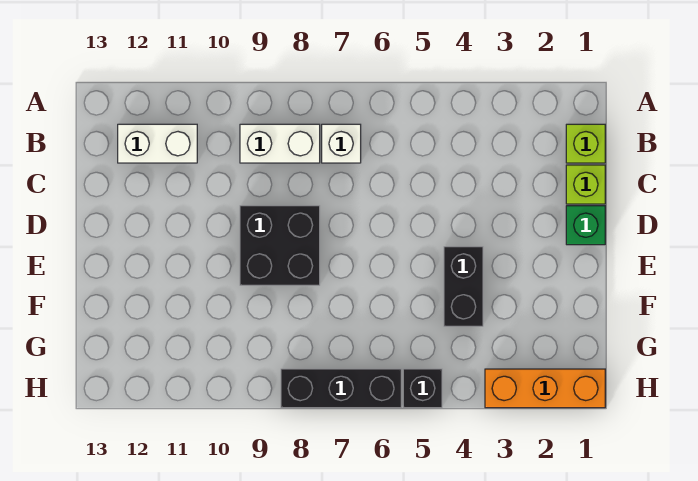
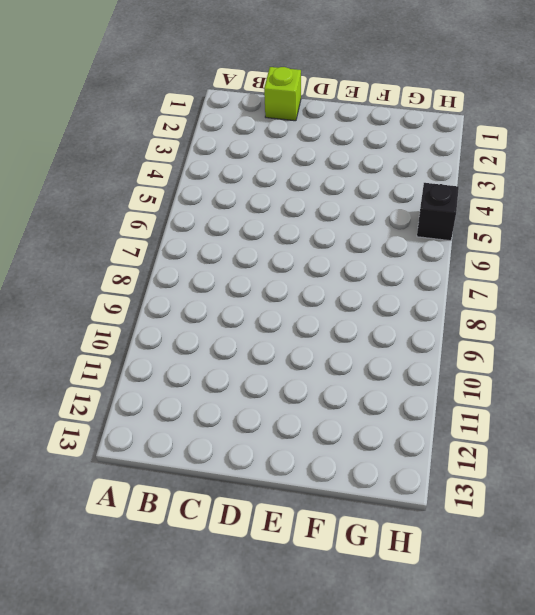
none -> lime 1x1 brick [566,124,605,163]
none -> white 1x1 brick [322,124,361,163]

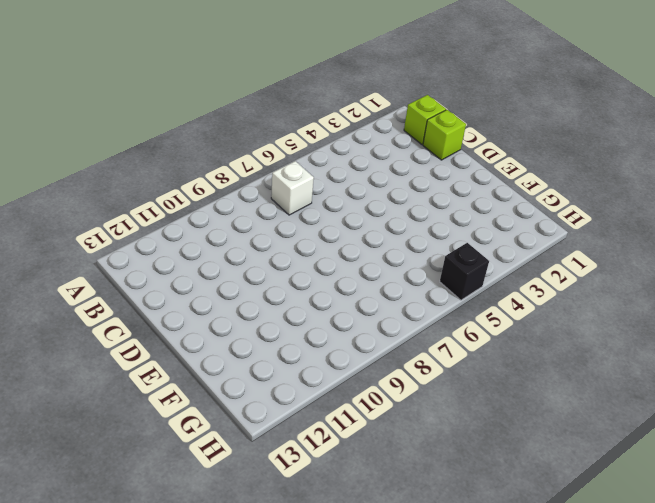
none -> white 1x2 brick [240,124,320,163]
none -> white 1x2 brick [118,124,197,163]

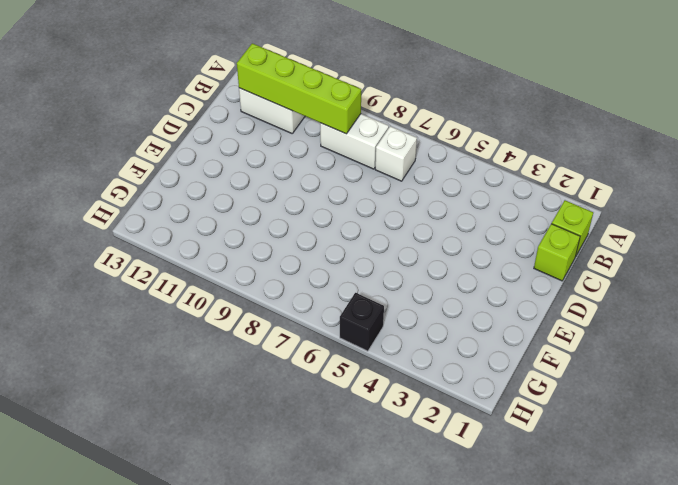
lime 1x4 brick [237,43,361,134] -> none
none -> green 1x1 brick [566,206,605,245]
none -> black 2x2 brick [240,206,320,285]

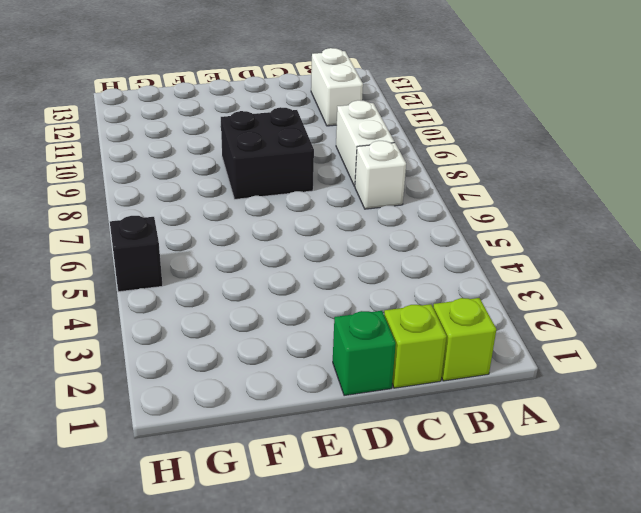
none -> black 1x2 brick [444,247,483,326]
none -> orange 1x3 brick [485,369,605,408]

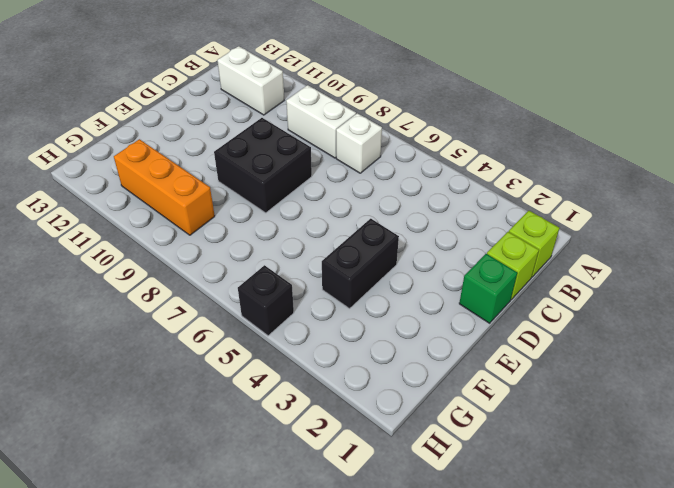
orange 1x3 brick [114,139,215,235] -> orange 1x3 brick moved to [485,369,605,408]
none -> black 1x3 brick [281,369,401,408]

